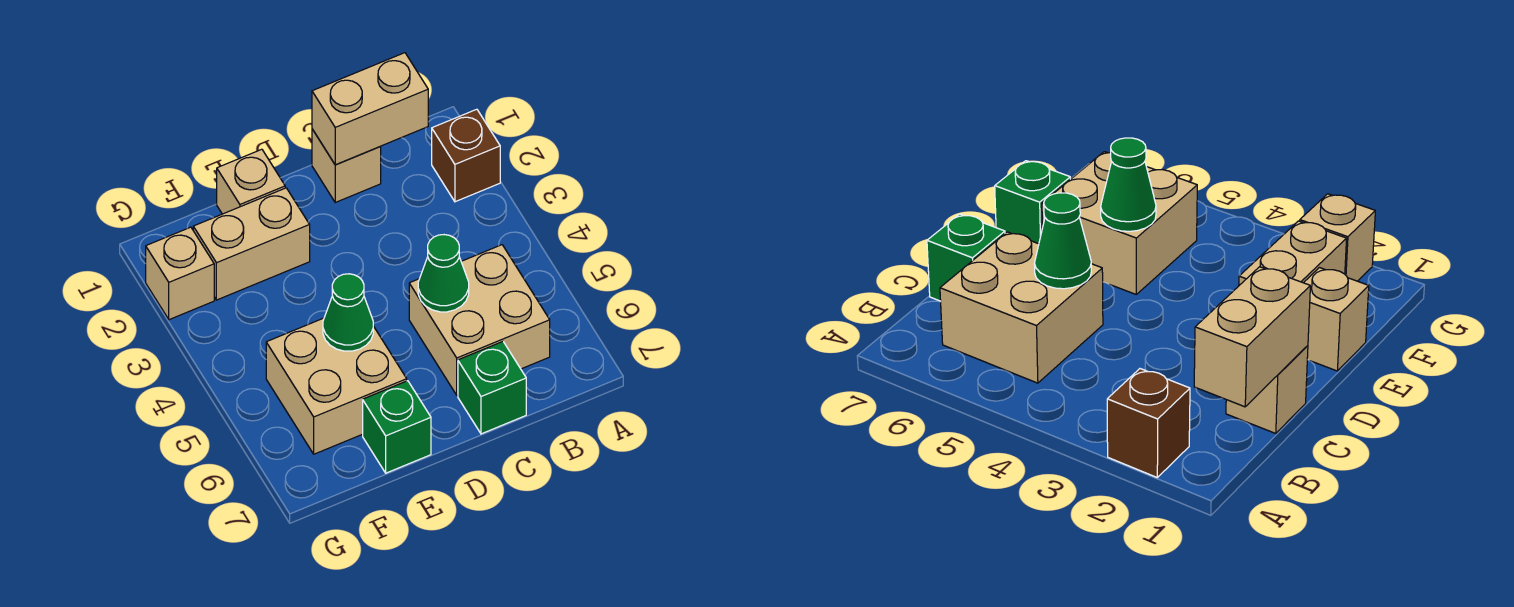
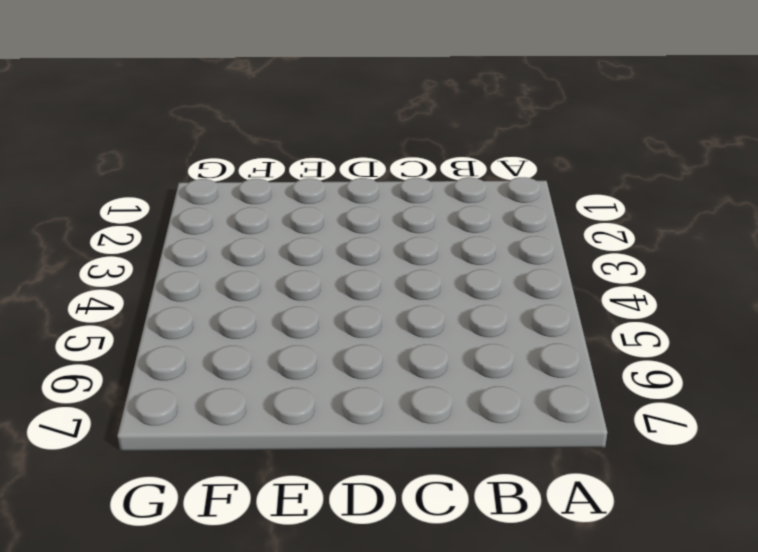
none -> brown 1x1 brick [432,109,500,202]
none -> tan 2x2 brick [409,245,550,395]
none -> tan 1x1 brick [312,129,381,202]

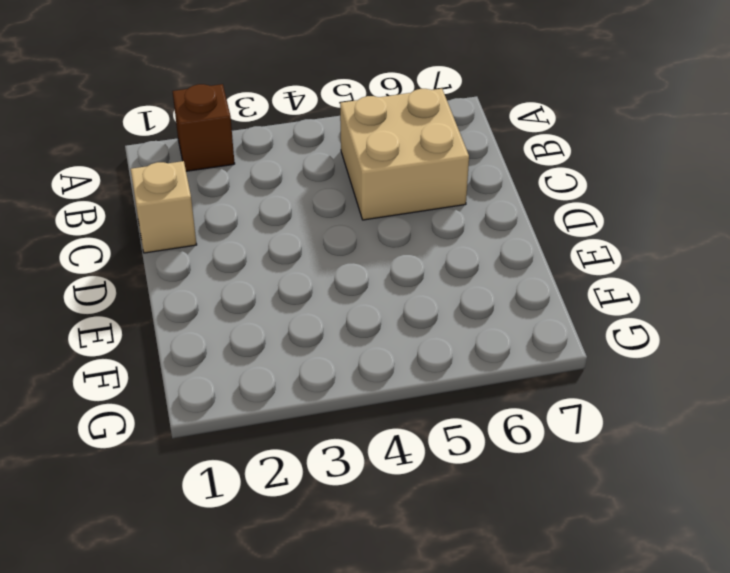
none -> green 1x1 brick [458,342,526,434]
none -> tan 1x1 brick [217,149,285,214]
none -> tan 1x2 brick [193,188,310,300]

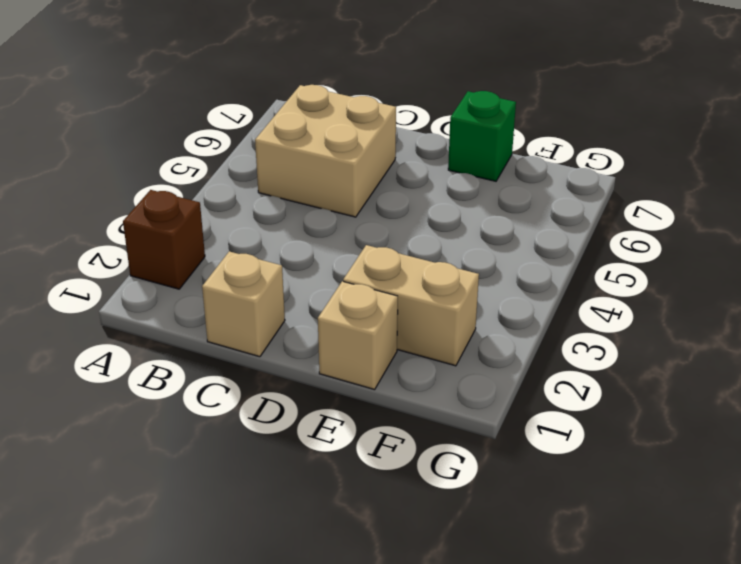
none -> green 1x1 brick [458,342,526,434]
none -> tan 2x2 brick [266,318,407,454]
none -> tan 1x1 brick [146,227,214,320]

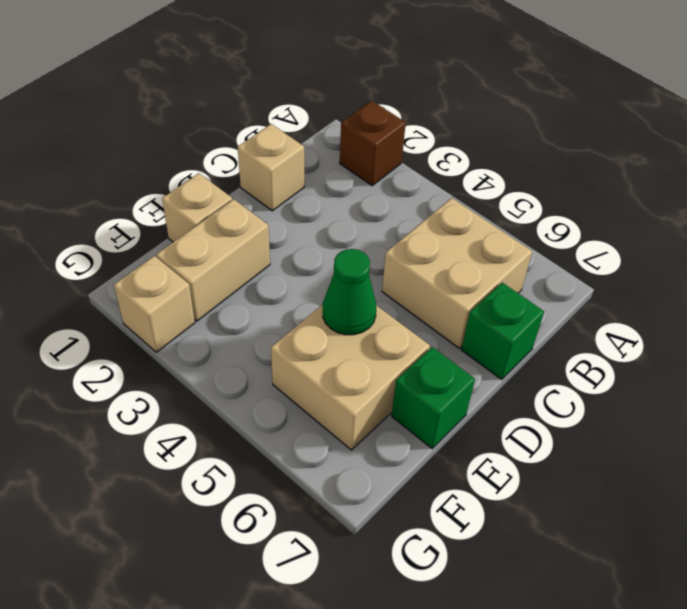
none -> tan 1x2 brick [312,53,428,165]
none -> green 1x1 cone [418,235,469,312]

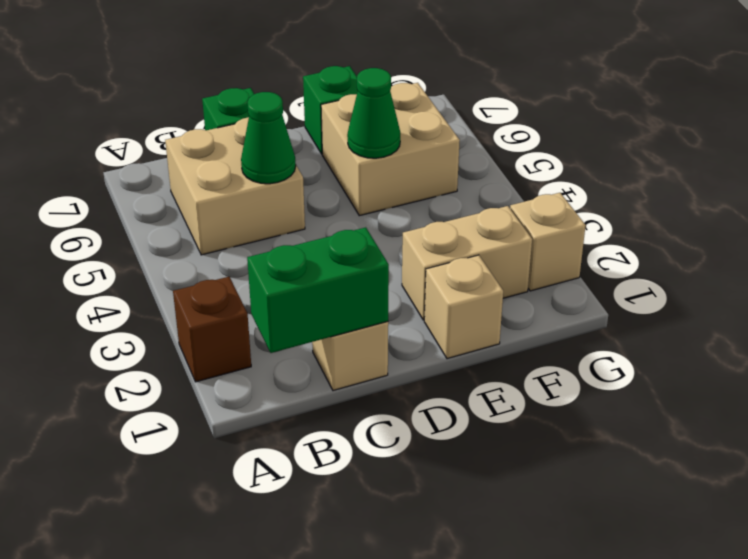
green 1x2 brick [247,227,389,353] -> tan 1x2 brick [312,53,428,165]

